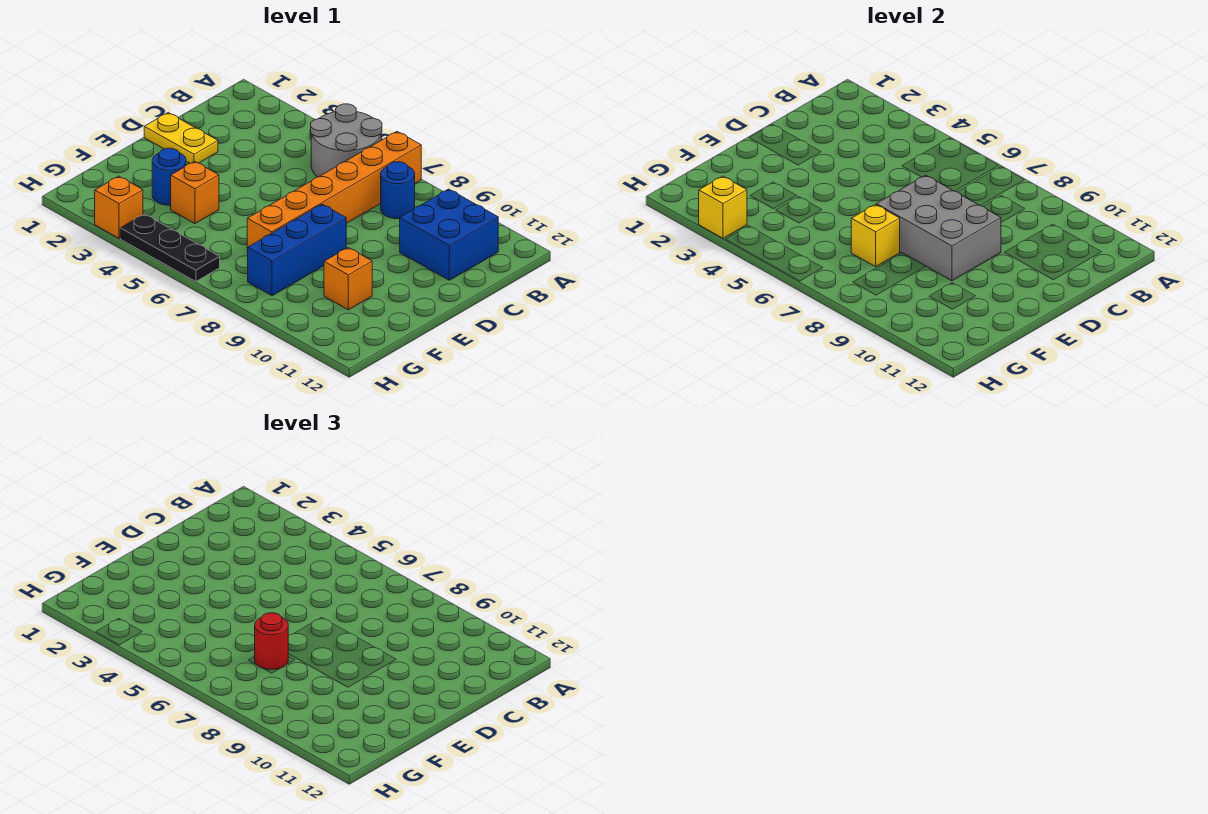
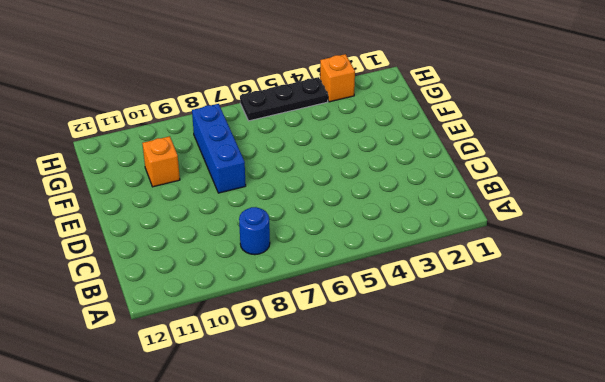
none -> grey 2x2 round brick [311,104,382,177]
none -> orange 1x6 brick [247,132,421,253]
none -> blue 2x2 brick [400,189,498,280]

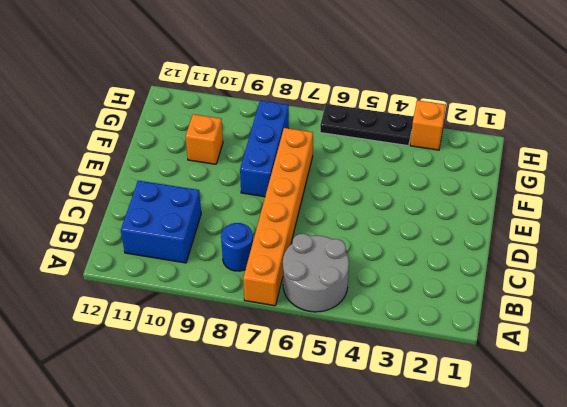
none -> yellow 1x2 plate [144,113,218,163]
none -> blue 1x1 round brick [152,148,186,205]
none -> orange 1x1 brick [171,161,219,223]

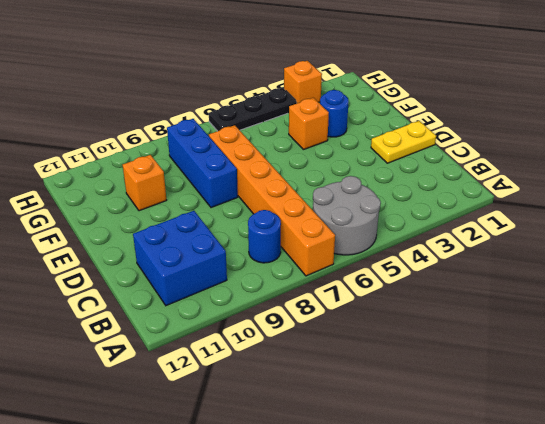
none -> grey 2x3 brick [877,175,1001,281]
none -> yellow 1x1 brick [851,204,900,267]
none -> yellow 1x1 brick [699,176,747,238]

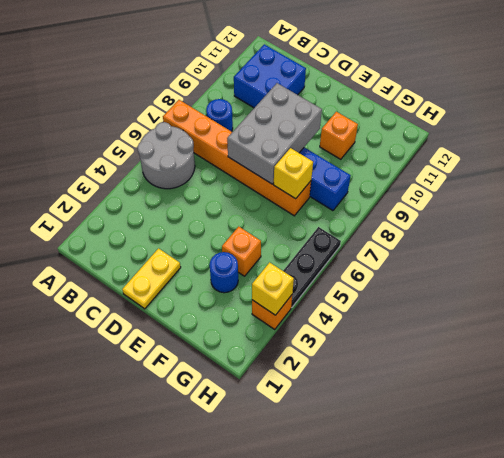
none -> red 1x1 round brick [255,613,288,669]

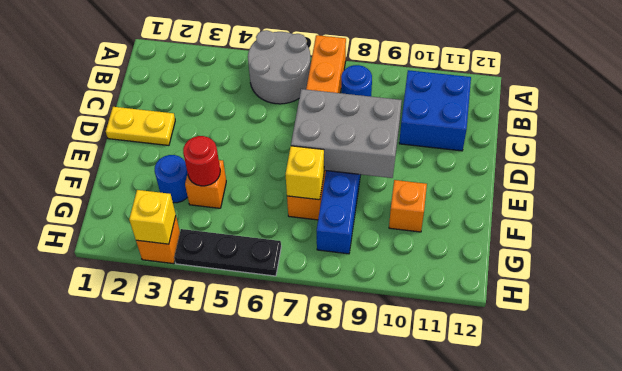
red 1x1 round brick [183,136,220,186] -> red 1x1 round brick moved to [255,613,288,669]

